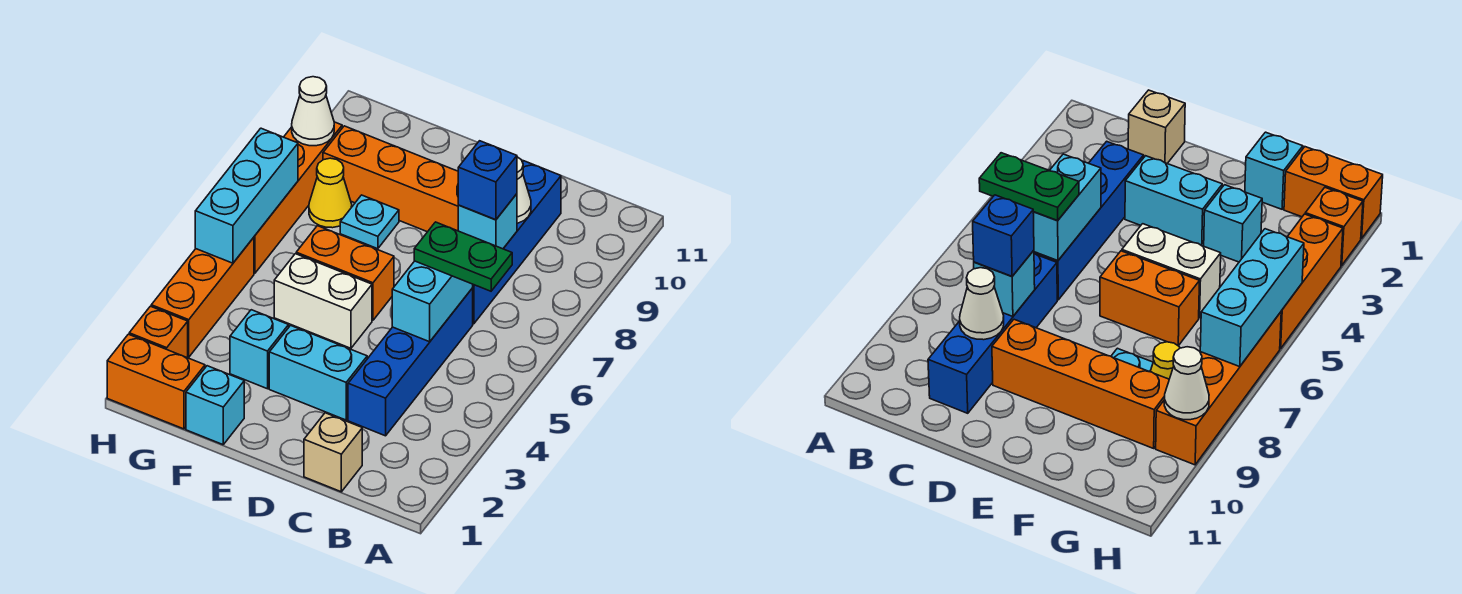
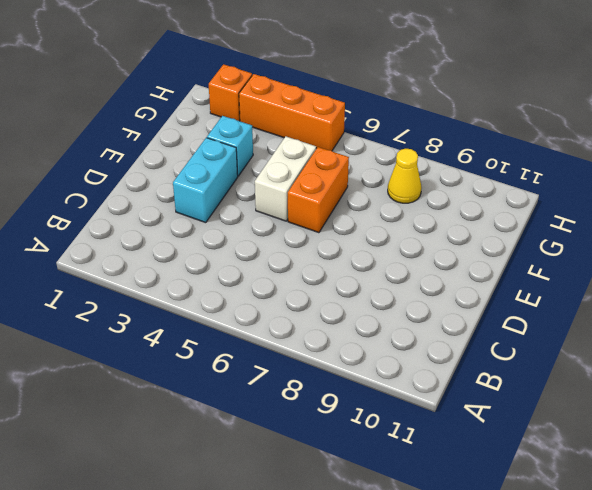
none -> tan 1x1 brick [304,413,362,492]
none -> blue 1x4 brick [348,288,473,436]
none -> blue 1x4 brick [473,161,561,324]

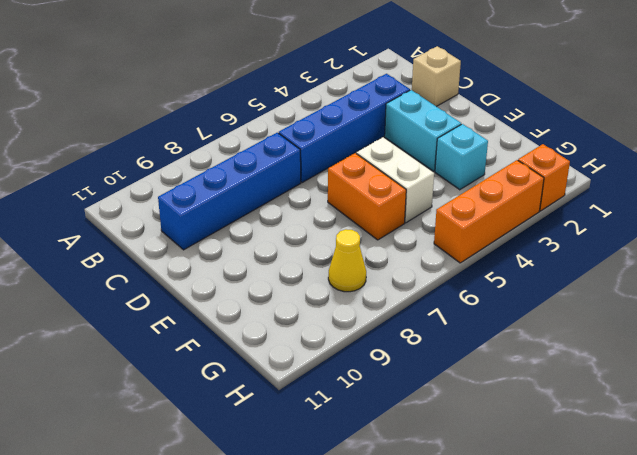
none -> orange 1x4 brick [323,126,458,232]
none -> cyan 1x1 brick [186,366,244,445]
none -> cyan 1x1 plate [340,195,399,249]

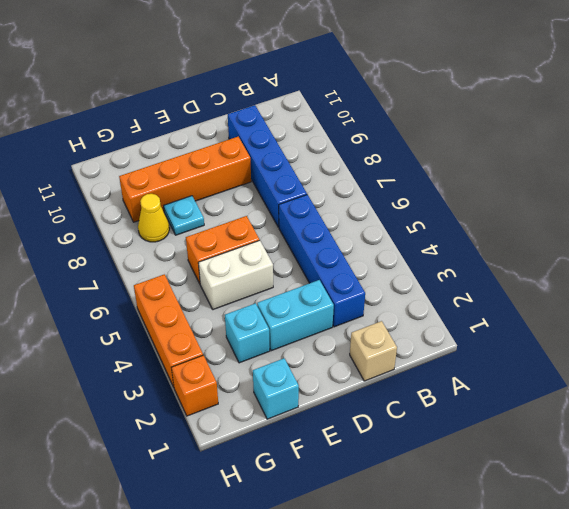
none -> orange 1x2 brick [107,334,205,429]
none -> orange 1x4 brick [254,122,342,273]
none -> cyan 1x2 brick [392,261,473,342]

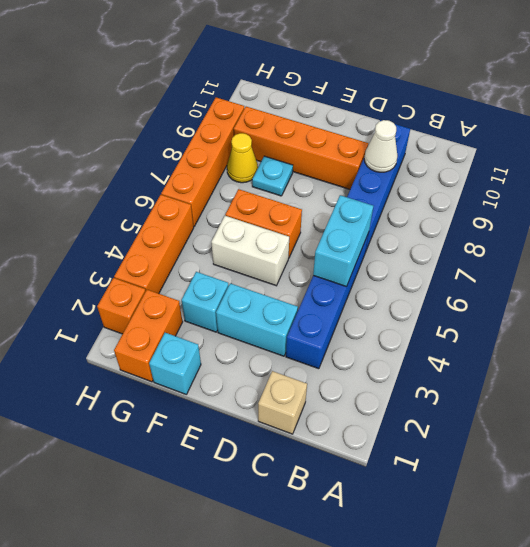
orange 1x2 brick [114,290,183,382] -> orange 1x2 brick turned to [107,334,205,429]
none -> cyan 1x1 brick [458,194,517,249]
none -> cyan 1x3 brick [195,128,298,263]
none -> white 1x1 cone [292,77,334,146]

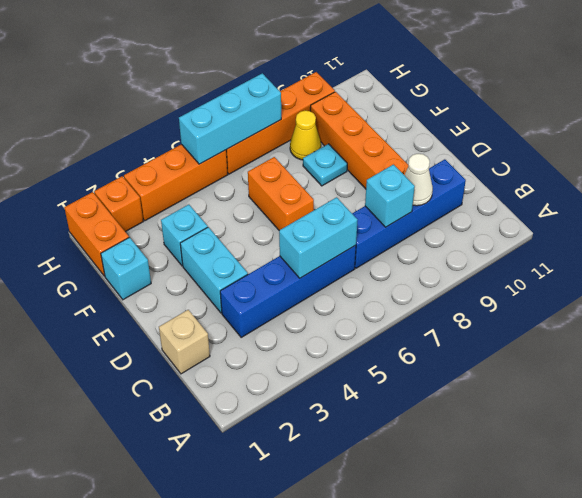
none -> white 1x2 brick [274,254,372,348]
none -> white 1x1 cone [292,77,334,146]
none -> green 1x2 plate [414,222,512,291]

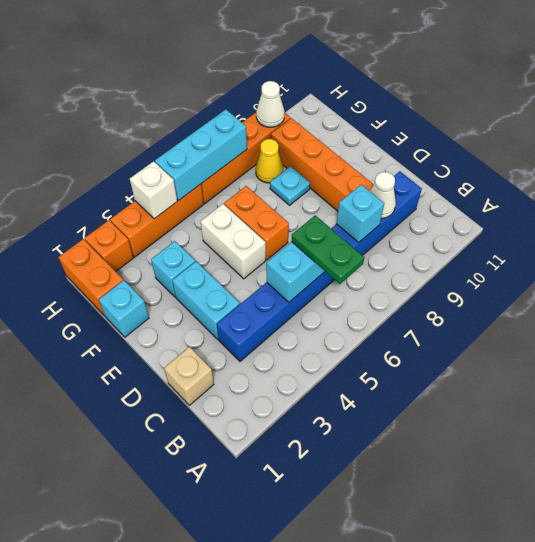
white 1x1 brick [130,161,177,219] -> none
none -> blue 1x1 brick [458,141,517,220]

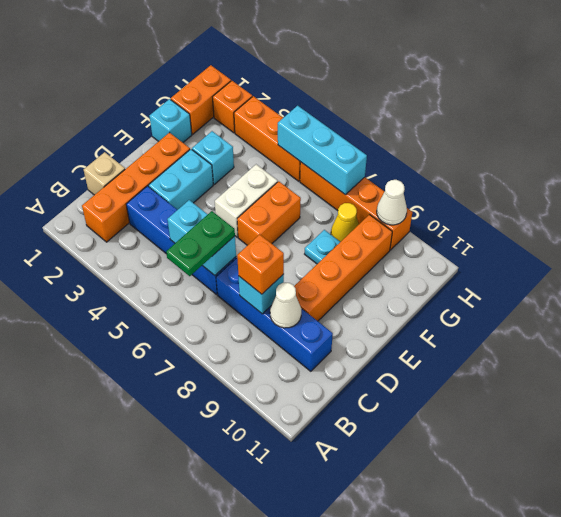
orange 1x4 brick [82,132,190,242] -> none
orange 1x1 brick [237,235,284,294] -> blue 1x1 brick [458,141,517,220]

